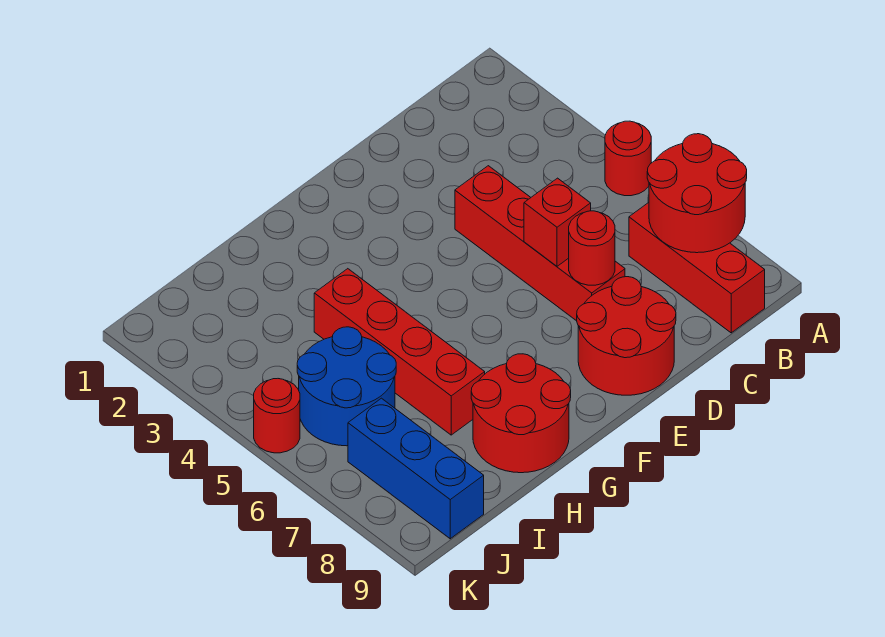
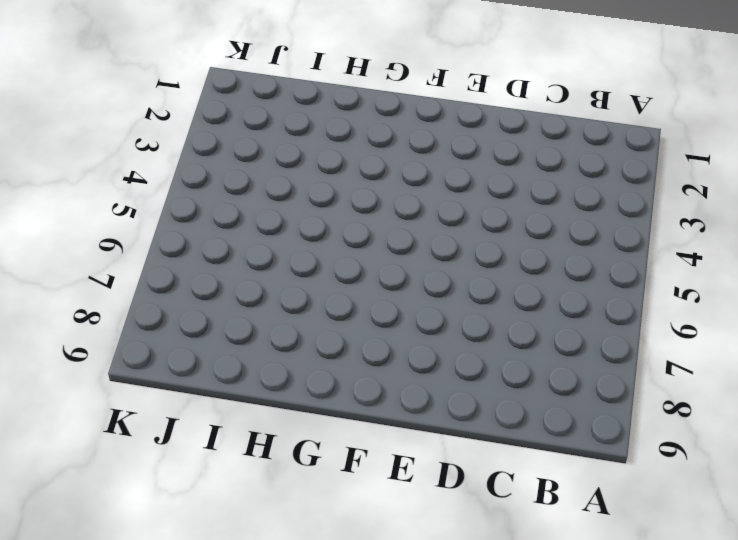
none -> red 1x1 round brick [605,121,651,196]
none -> red 1x3 brick [629,203,765,333]
none -> red 1x4 brick [455,166,625,321]

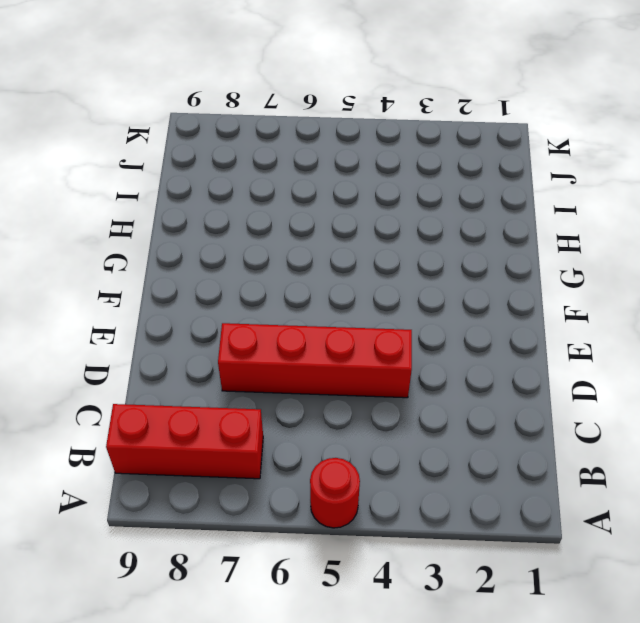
none -> red 2x2 round brick [577,277,676,395]
none -> red 2x2 round brick [471,354,571,473]
none -> red 1x4 brick [314,269,485,435]

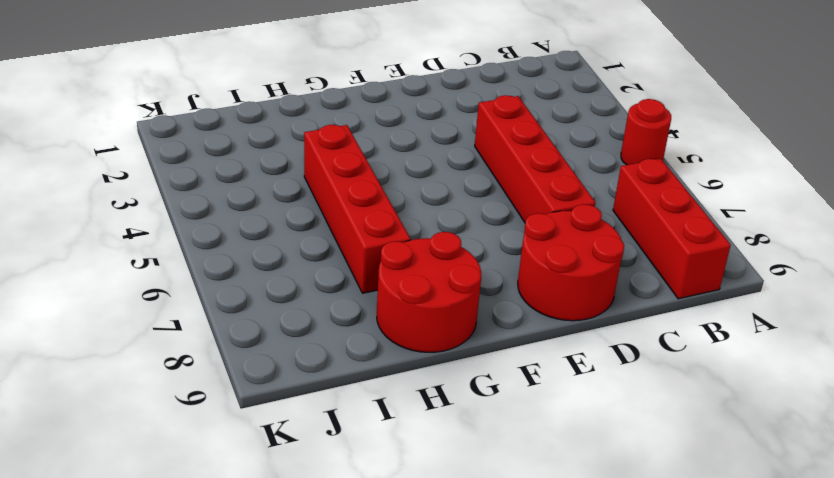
none -> blue 2x2 round brick [297,327,396,446]
none -> blue 1x3 brick [348,398,484,539]
none -> red 1x1 round brick [254,379,300,453]

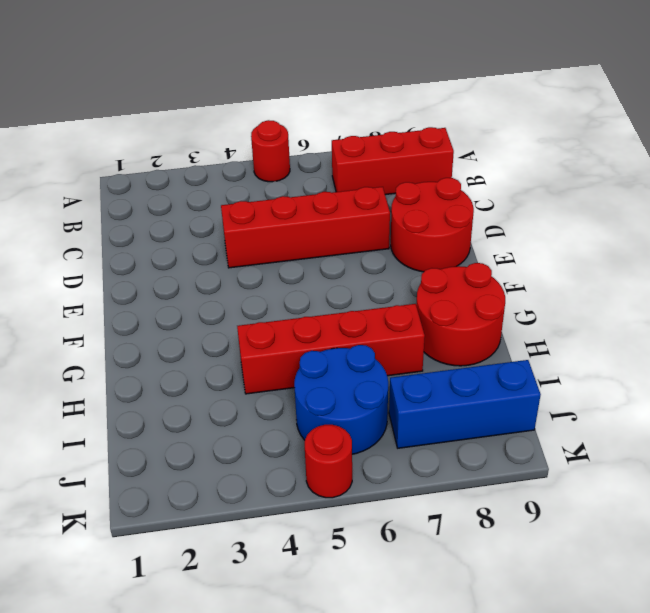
none -> red 2x2 round brick [647,134,747,253]
none -> red 1x1 brick [524,178,591,266]
none -> red 1x1 round brick [569,211,615,285]

